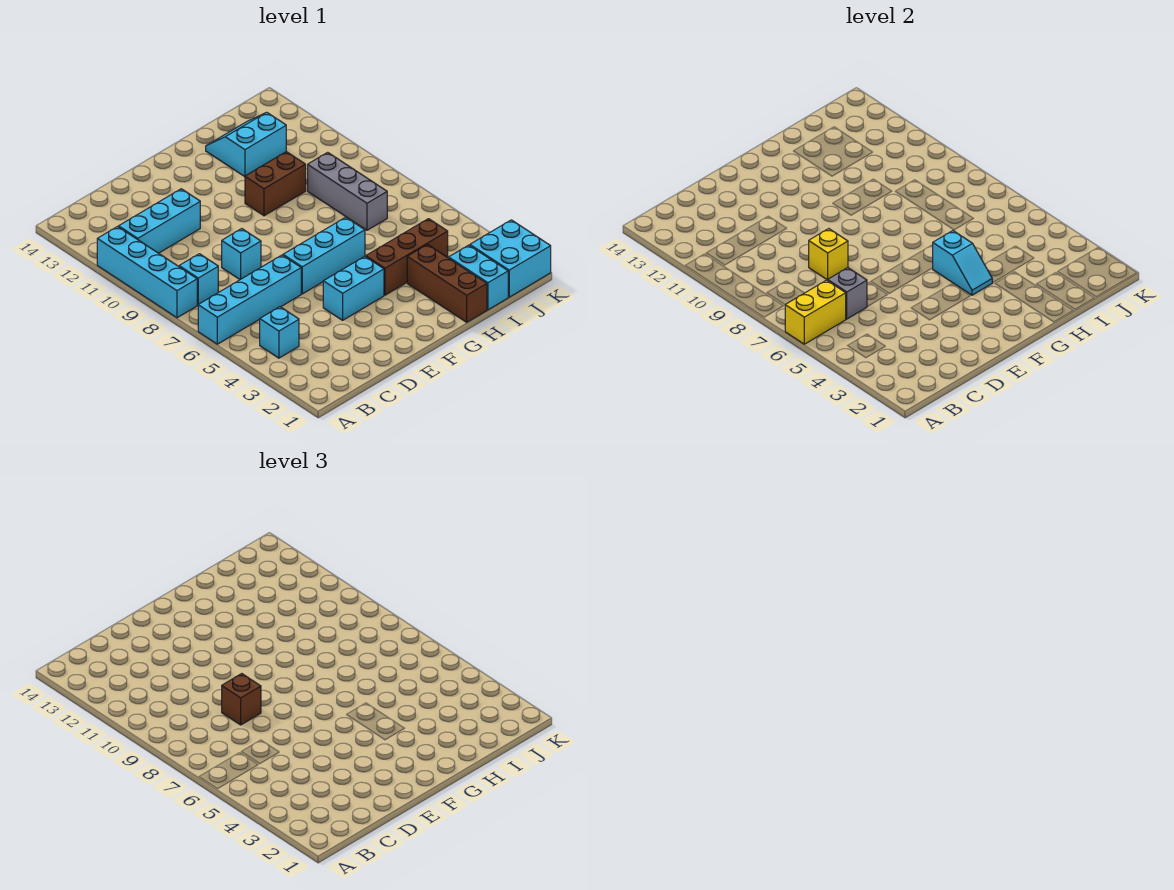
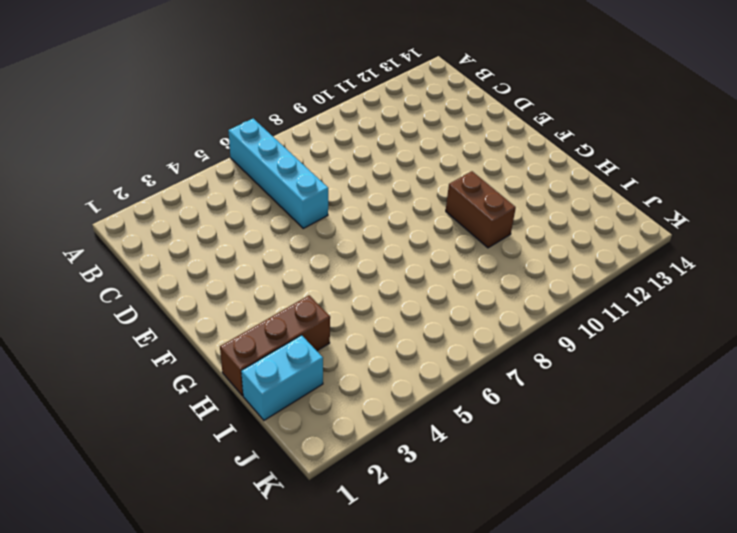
none -> cyan 1x4 brick [97,227,197,318]
none -> cyan 1x1 brick [260,307,299,358]
none -> cyan 1x1 brick [179,254,218,305]

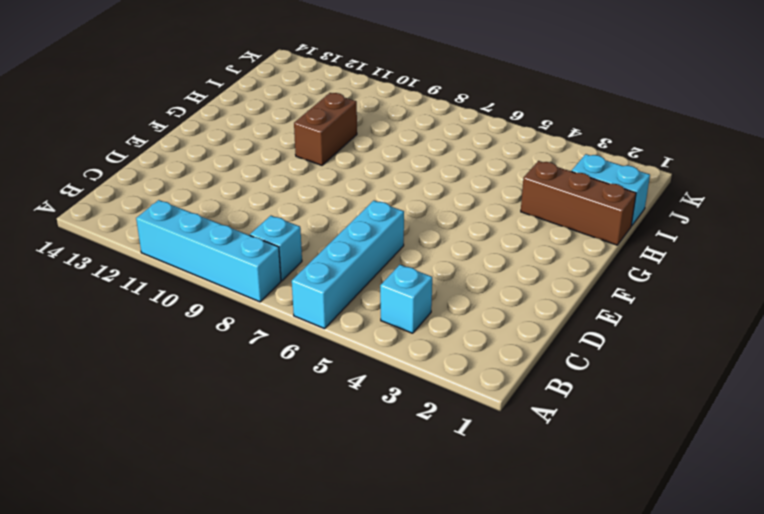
none -> cyan 1x3 brick [119,189,200,253]
none -> cyan 1x1 brick [222,229,261,280]
none -> cyan 1x2 brick [323,256,384,320]

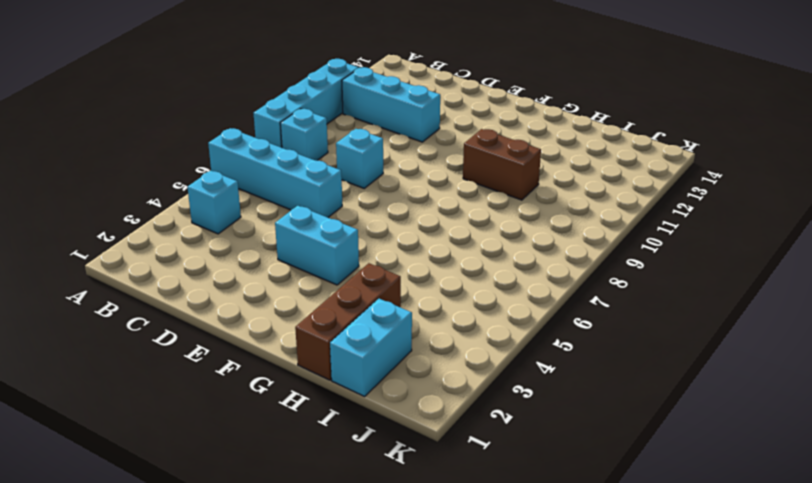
none -> cyan 1x3 brick [283,217,365,294]
none -> brown 1x3 brick [366,219,448,295]
none -> cyan 2x2 slope [206,112,286,177]

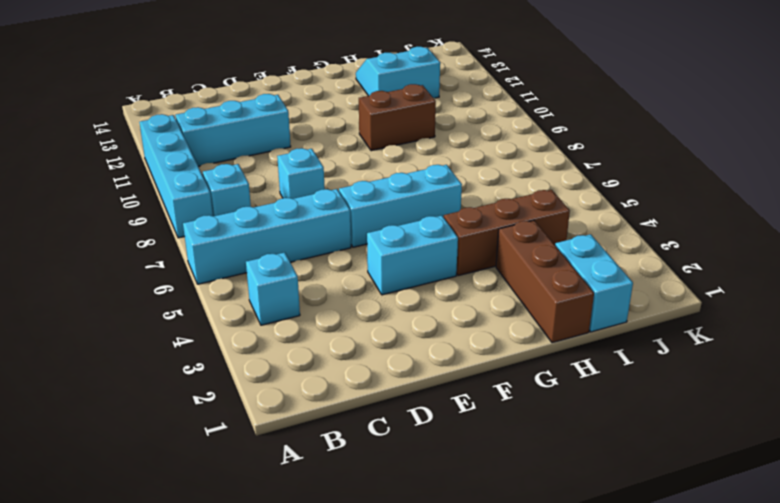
none -> grey 1x3 brick [308,152,387,230]
none -> cyan 2x2 brick [470,220,551,297]
none -> yellow 1x2 brick [785,280,846,344]

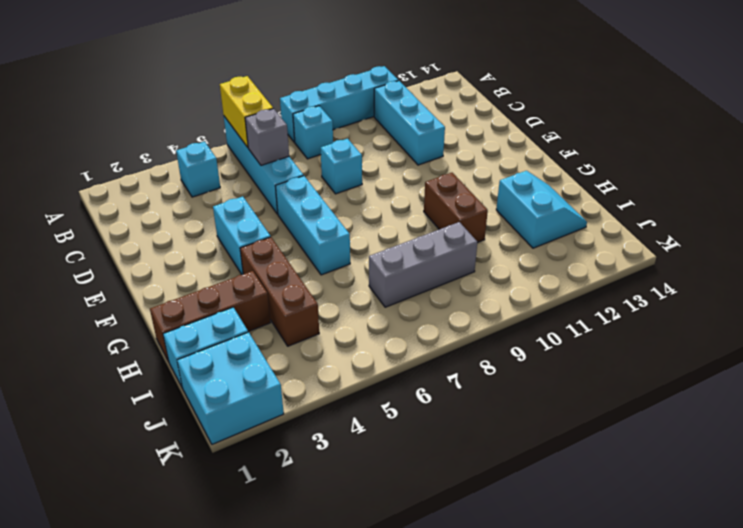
none -> yellow 1x1 brick [809,229,848,280]
none -> cyan 1x2 slope [933,231,992,295]
none -> brown 1x1 brick [222,674,261,725]

